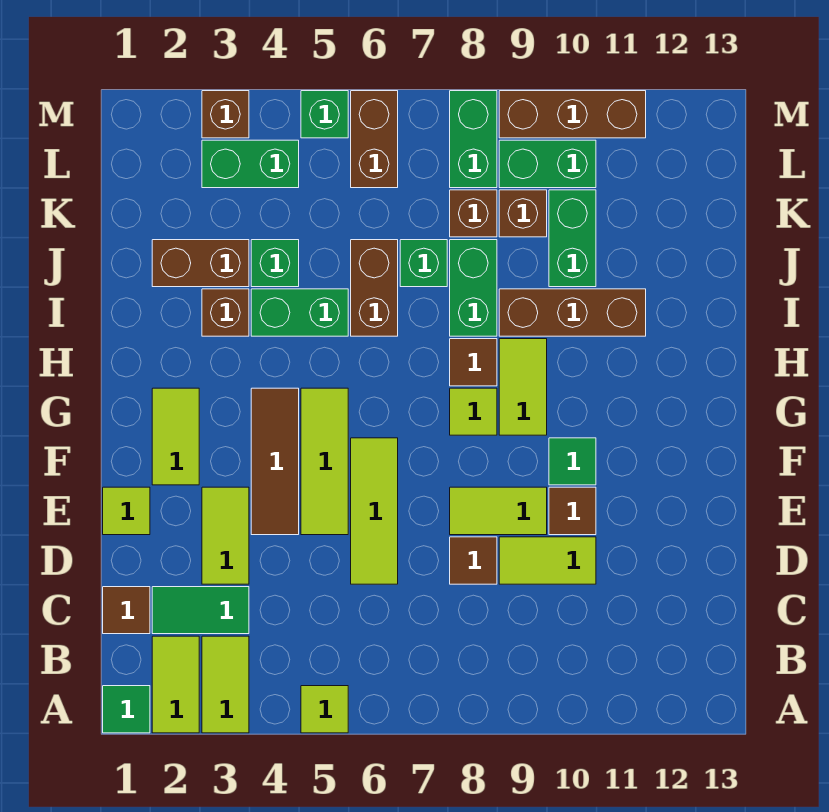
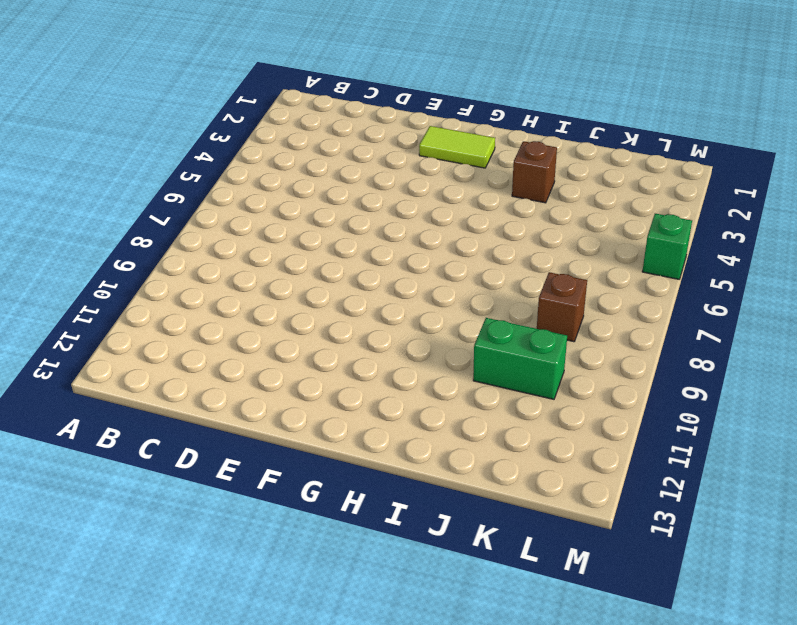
none -> green 1x1 tile [103,686,150,733]
none -> lime 1x2 tile [152,636,199,733]
none -> lime 1x2 tile [202,636,249,733]
none -> lime 1x1 tile [301,686,348,733]

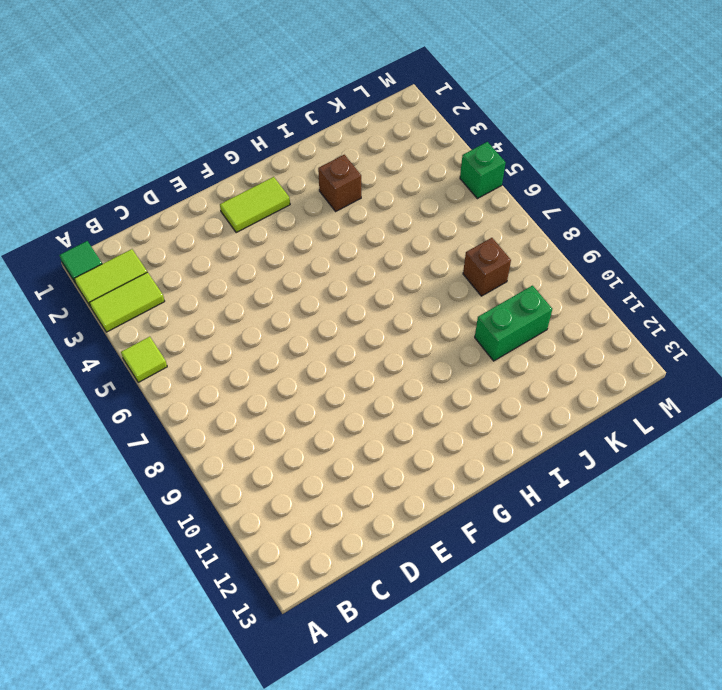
none -> brown 1x1 tile [103,587,150,634]
none -> green 1x2 tile [152,587,249,634]
none -> lime 1x2 tile [202,487,249,584]
none -> lime 1x3 tile [351,438,398,584]

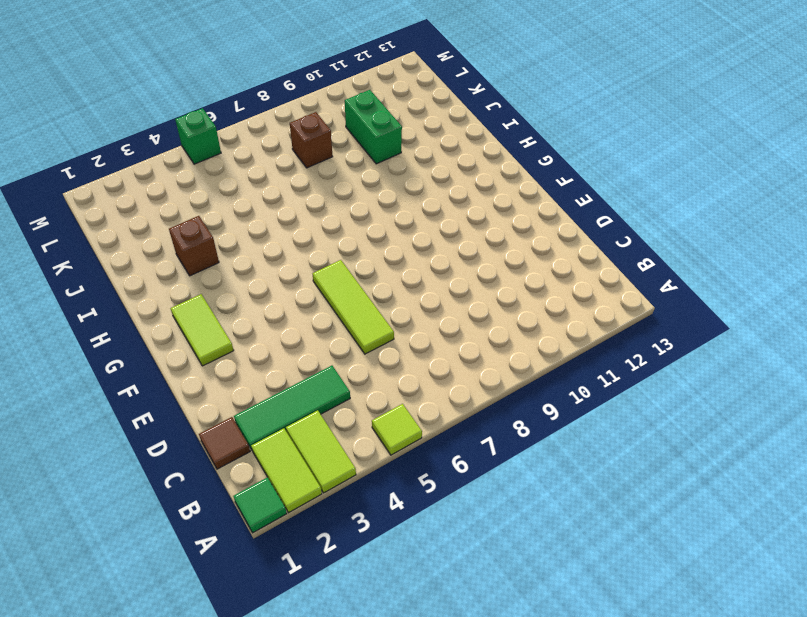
green 1x3 tile [234,366,350,450] -> green 1x2 tile [152,587,249,634]
none -> lime 1x2 tile [202,487,249,584]
none -> brown 1x1 tile [450,537,497,584]
none -> lime 1x2 tile [499,537,596,584]
none -> lime 1x1 tile [103,487,150,535]

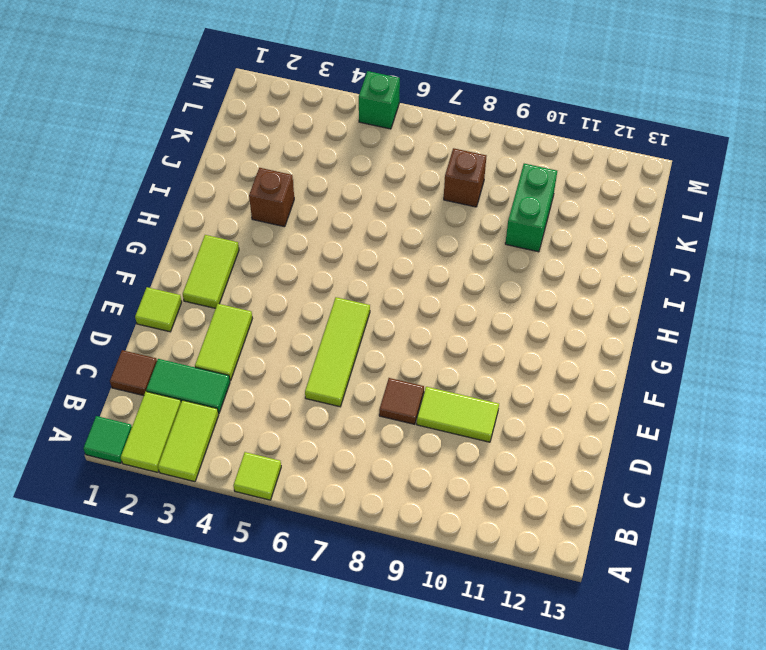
none -> brown 1x3 tile [251,388,299,535]
none -> lime 1x3 tile [301,388,348,535]
none -> lime 1x2 tile [450,487,547,535]
none -> brown 1x1 tile [549,487,596,535]

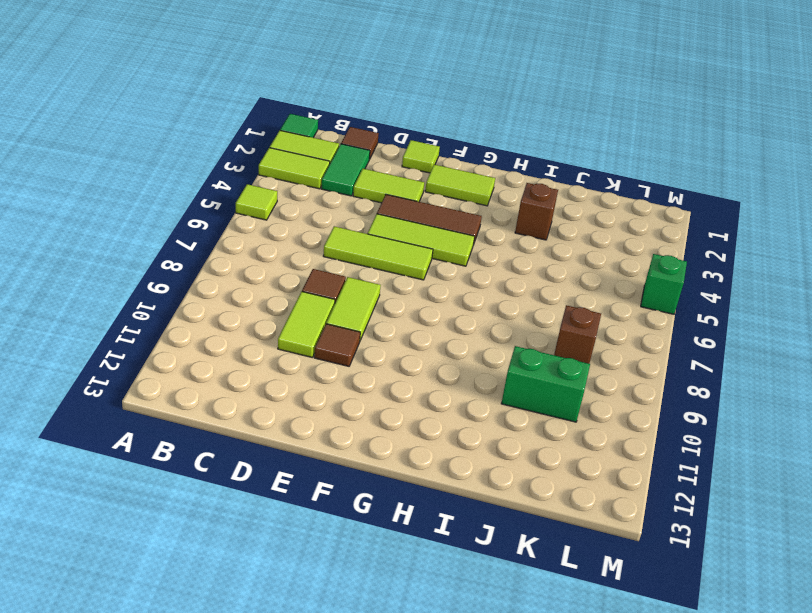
none -> green 1x1 tile [549,438,596,485]
none -> lime 1x1 tile [450,388,497,435]
none -> lime 1x2 tile [499,339,547,435]
none -> brown 1x1 tile [450,339,497,386]

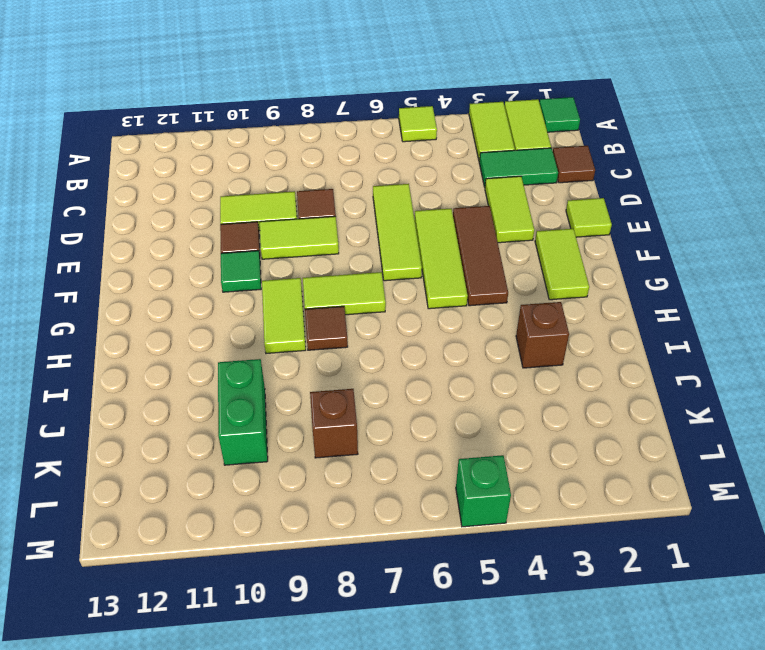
lime 1x2 tile [303,272,386,315] -> lime 1x1 tile [450,388,497,435]
none -> green 1x2 brick [251,289,348,336]
none -> brown 1x2 brick [351,240,398,336]
none -> green 1x2 brick [450,240,497,336]
none -> brown 1x3 brick [499,289,646,336]

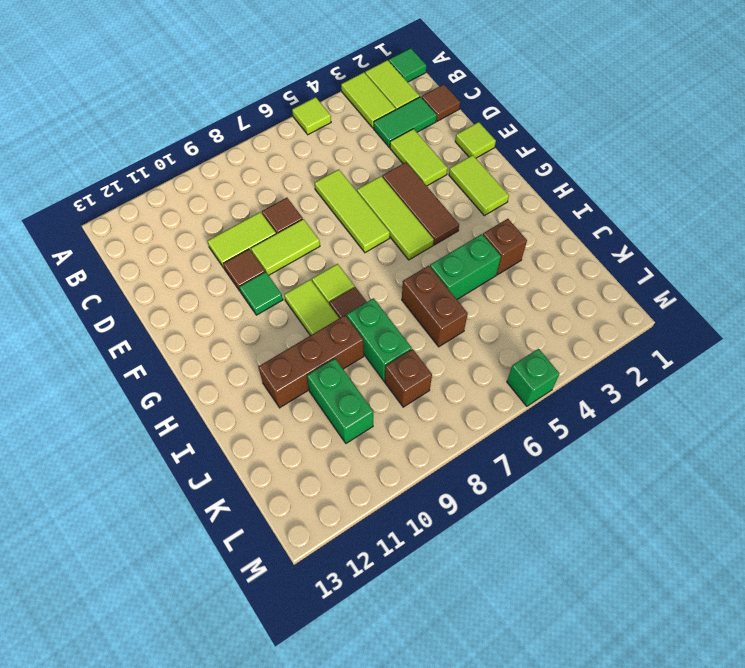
none -> brown 1x2 brick [152,240,249,287]
none -> green 1x1 brick [251,240,299,287]
none -> green 1x1 brick [400,240,447,287]
none -> brown 1x1 brick [499,190,547,237]

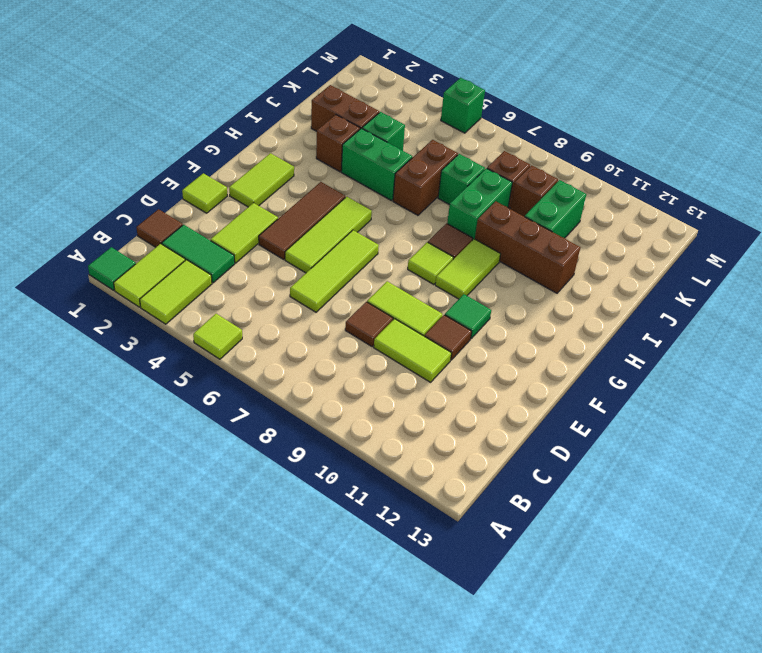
none -> green 1x2 brick [202,140,299,188]
none -> brown 1x2 brick [351,91,398,188]
none -> green 1x2 brick [450,91,497,188]
none -> green 1x2 brick [499,140,596,188]

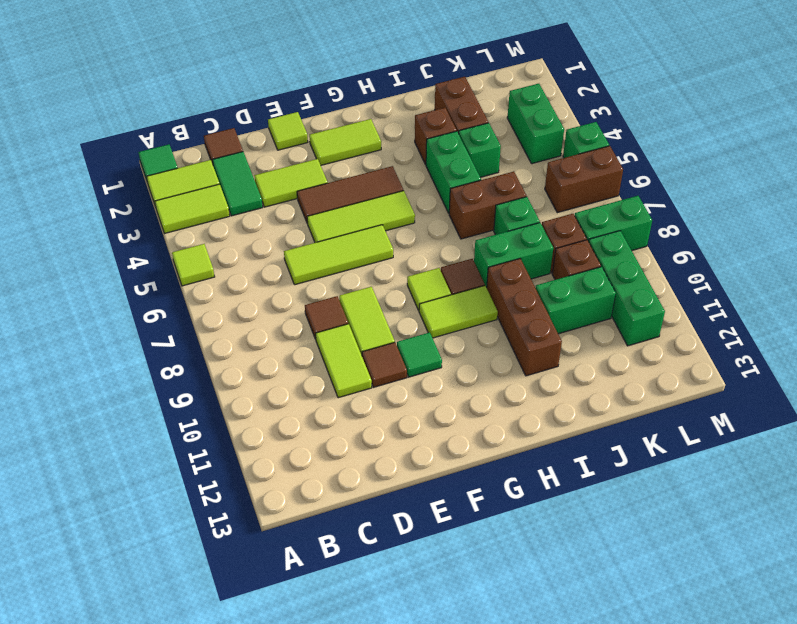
green 1x3 brick [589,231,665,346] -> green 1x2 brick [499,140,596,188]
none -> brown 1x1 brick [202,91,249,138]
none -> brown 1x3 brick [499,91,646,138]

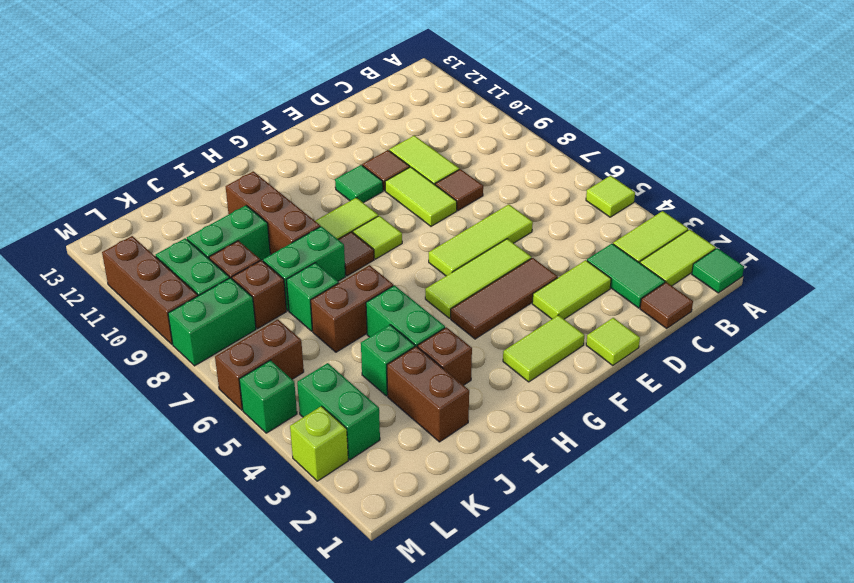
lime 1x1 brick [290,406,348,481] -> brown 1x1 brick [202,91,249,138]

